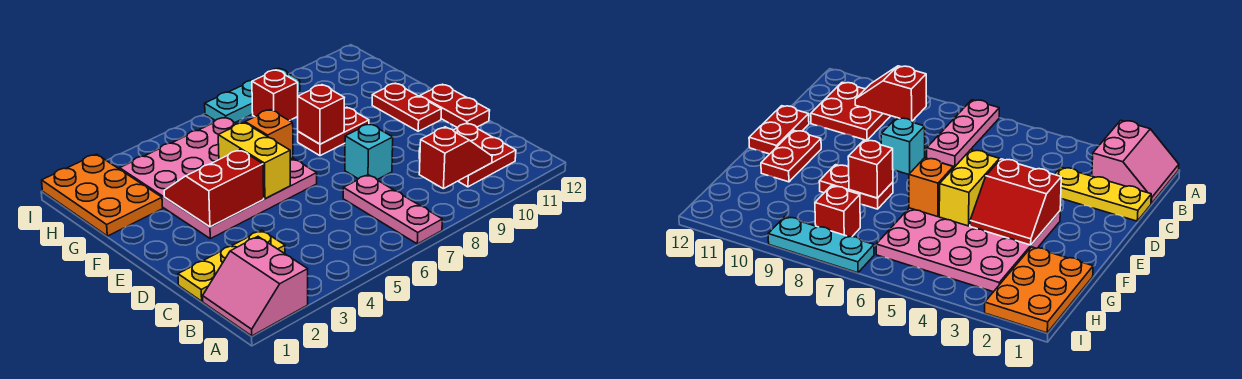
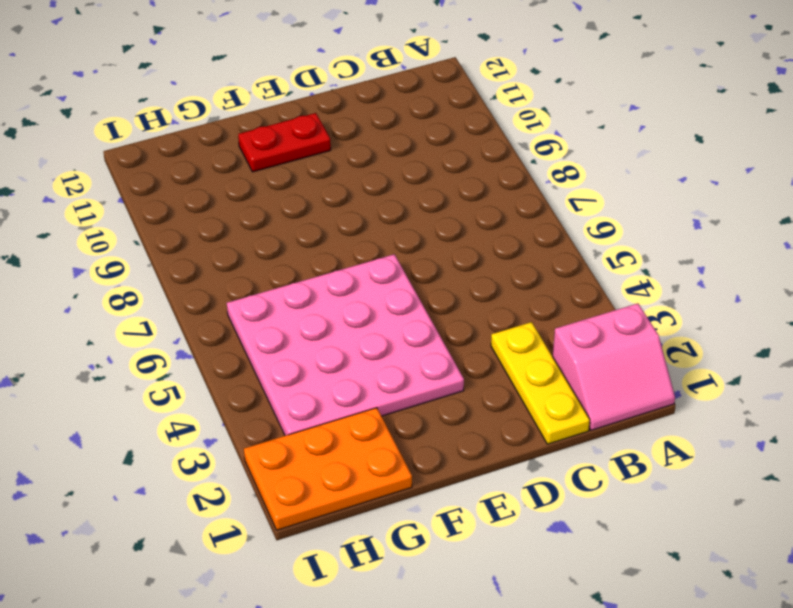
none -> pink 1x3 plate [343,175,442,244]
none -> red 2x2 plate [419,123,516,187]
none -> cyan 1x1 brick [345,124,393,180]

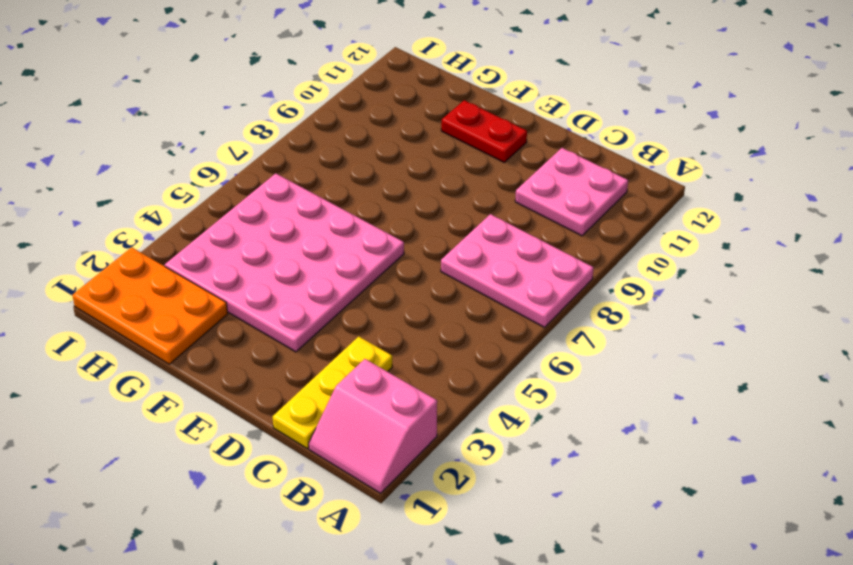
pink 2x3 plate [441,214,593,327] -> pink 1x3 plate [343,175,442,244]
pink 2x2 plate [515,148,628,236] -> red 2x2 plate [419,123,516,187]
none -> cyan 1x1 brick [345,124,393,180]
none -> red 1x2 plate [420,84,490,128]
none -> red 1x2 plate [298,107,369,156]

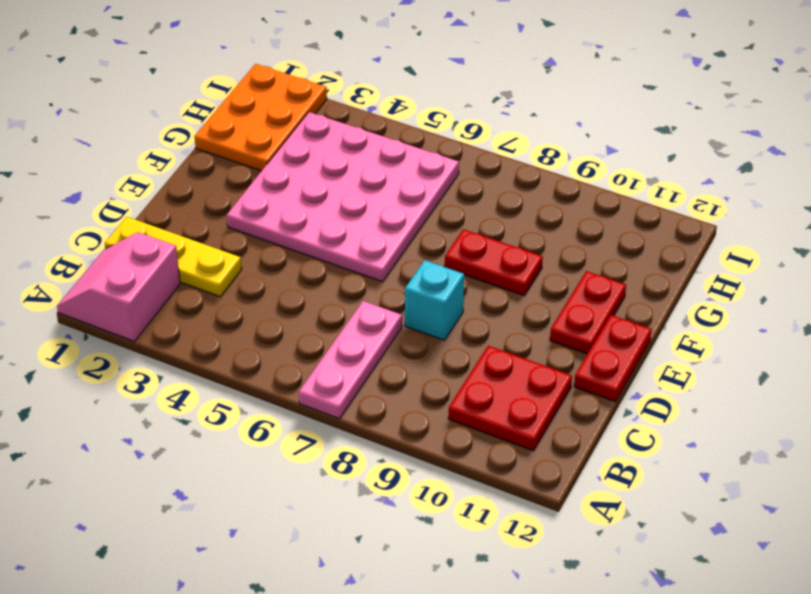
none -> red 1x1 brick [252,70,298,121]
none -> cyan 1x3 plate [205,69,300,123]
none -> red 1x2 slope [419,127,492,189]

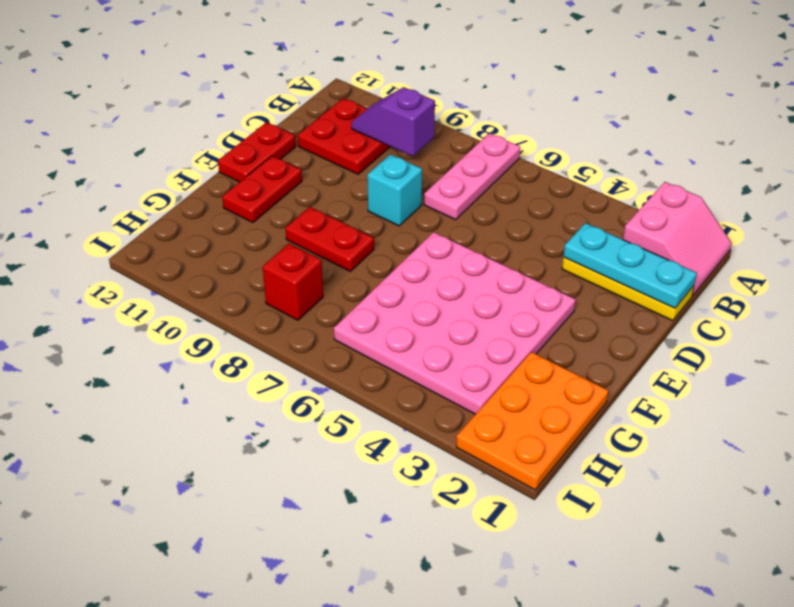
purple 1x2 slope [351,87,435,156] -> red 1x2 slope [419,127,492,189]
cyan 1x3 plate [564,223,697,308] -> cyan 1x3 plate moved to [205,69,300,123]
none -> red 2x2 slope [164,150,264,227]
none -> yellow 1x2 brick [218,122,290,199]
none -> orange 1x1 brick [245,110,293,159]

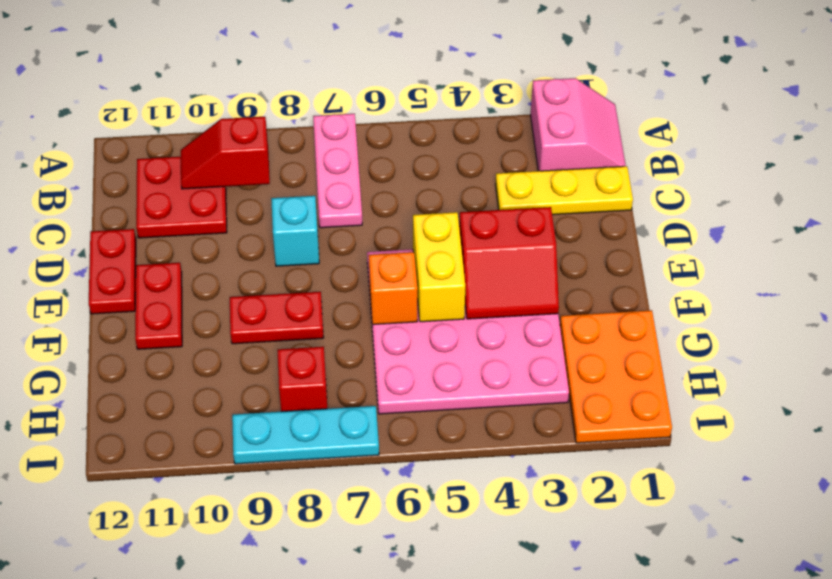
none -> red 1x1 brick [298,85,344,144]

